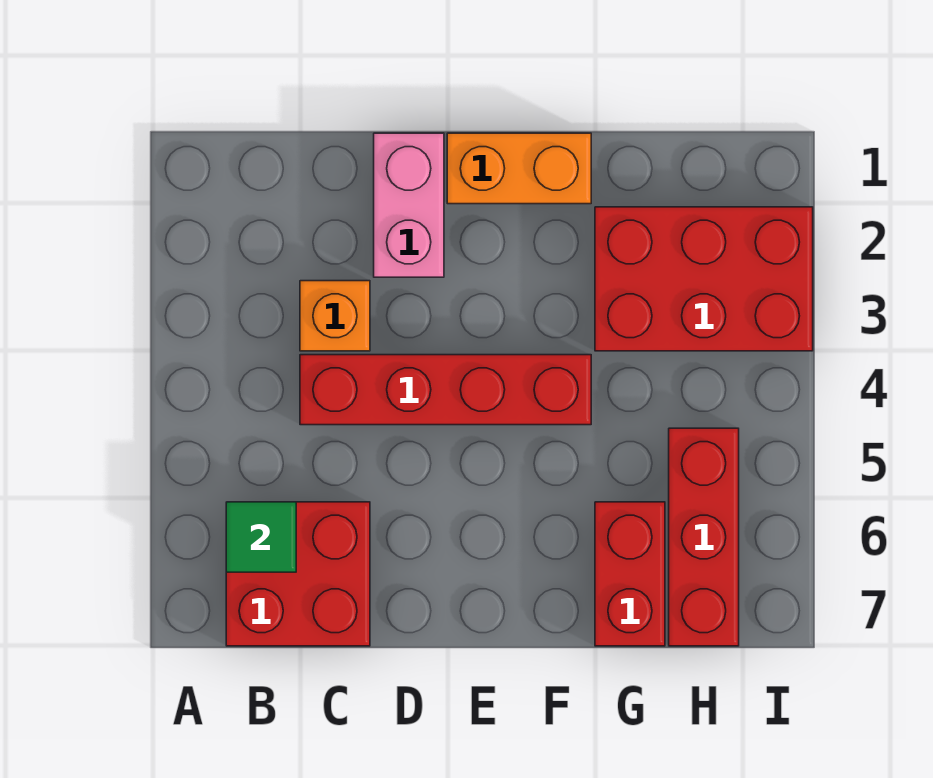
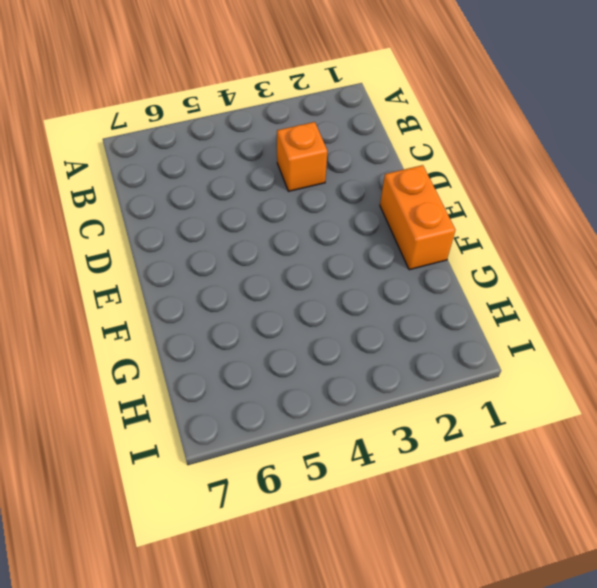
none -> red 2x2 brick [226,502,370,646]
none -> red 1x4 brick [300,355,591,425]

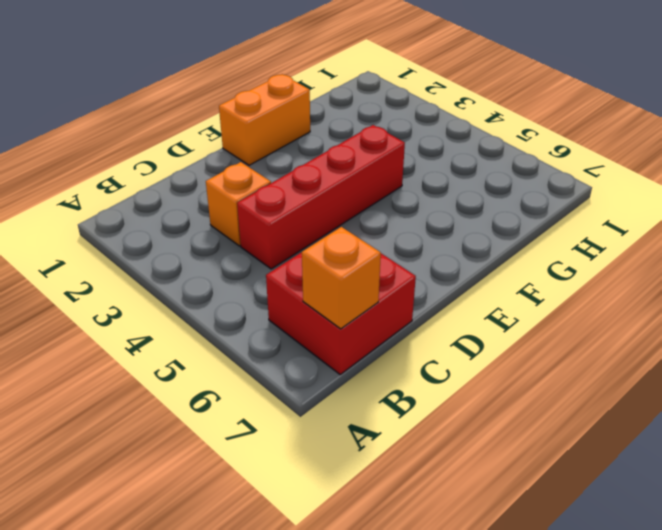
orange 1x1 brick [302,227,381,329] -> none
none -> pink 1x2 brick [374,133,444,277]
none -> red 2x3 brick [595,207,813,351]

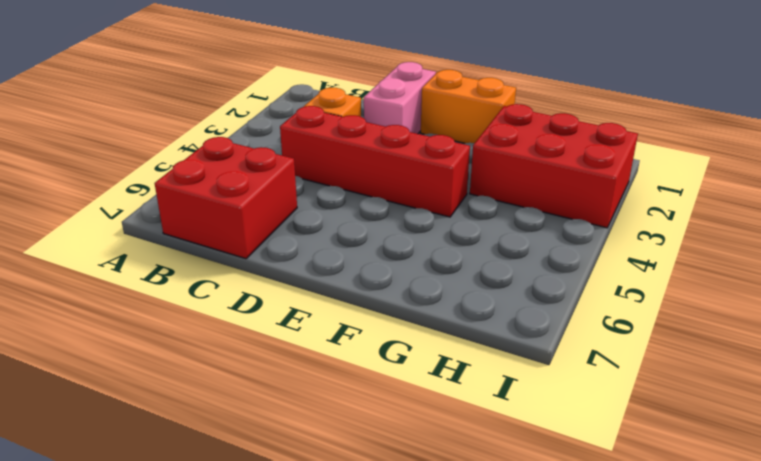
none -> red 1x2 brick [595,502,665,646]
none -> red 1x3 brick [669,428,739,646]

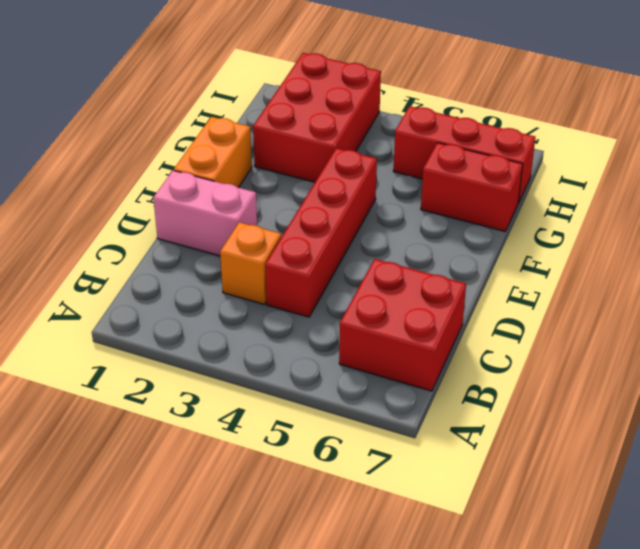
none -> green 1x1 tile [226,502,296,572]

